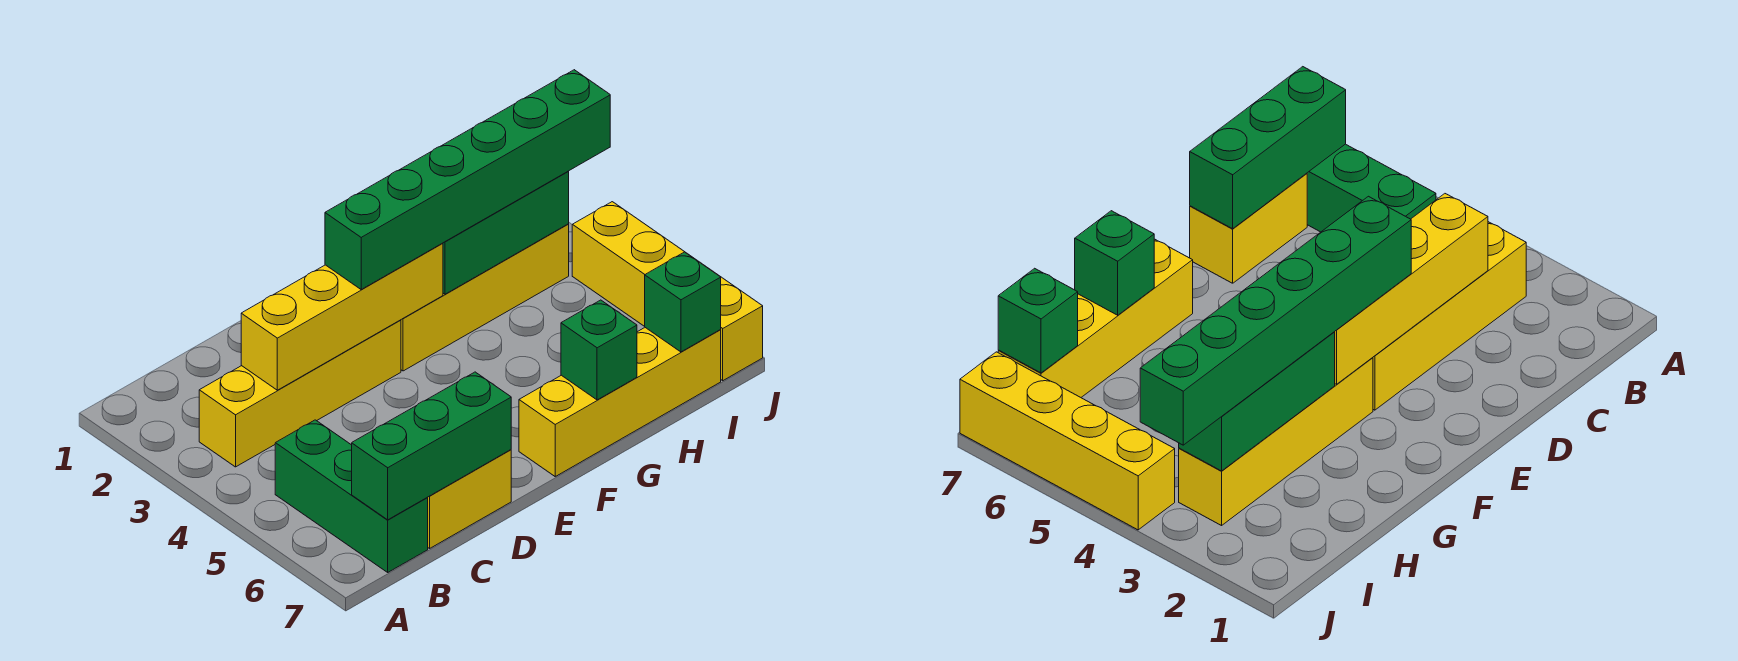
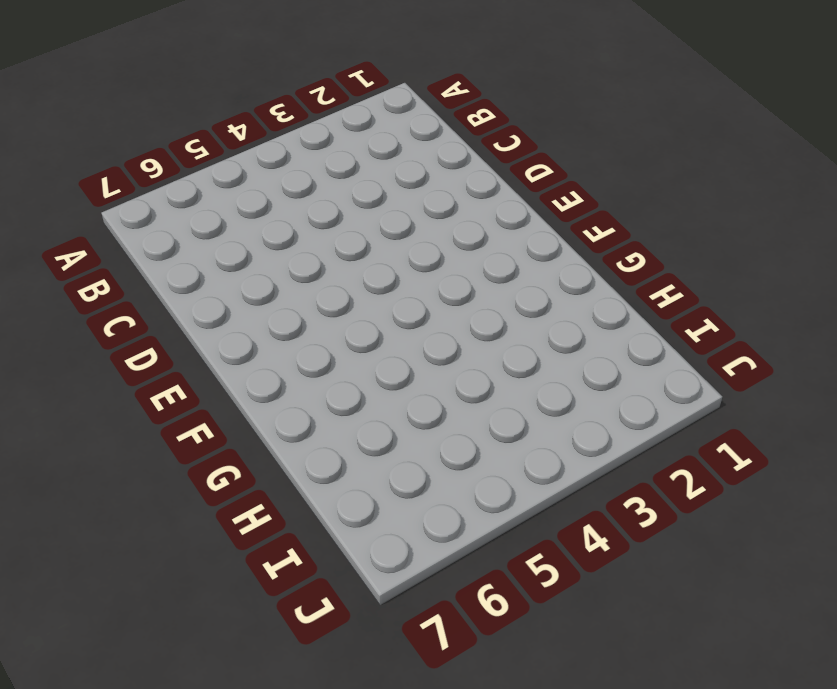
none -> yellow 1x4 brick [199,320,401,467]
none -> green 1x3 brick [275,420,428,572]
none -> yellow 1x2 brick [427,450,511,548]

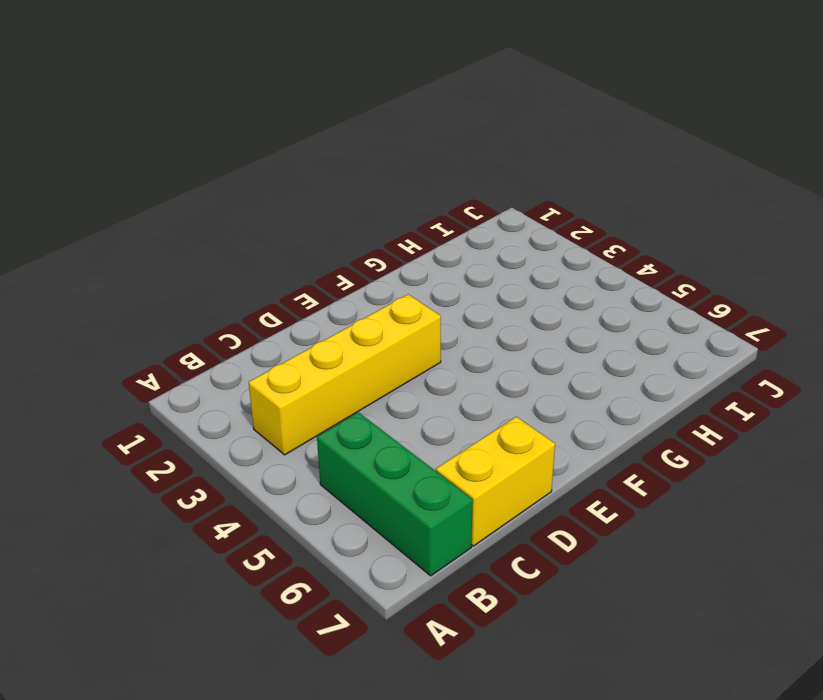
none -> yellow 1x4 brick [401,224,569,371]
none -> yellow 1x4 brick [519,328,721,476]
none -> yellow 1x4 brick [572,202,763,381]

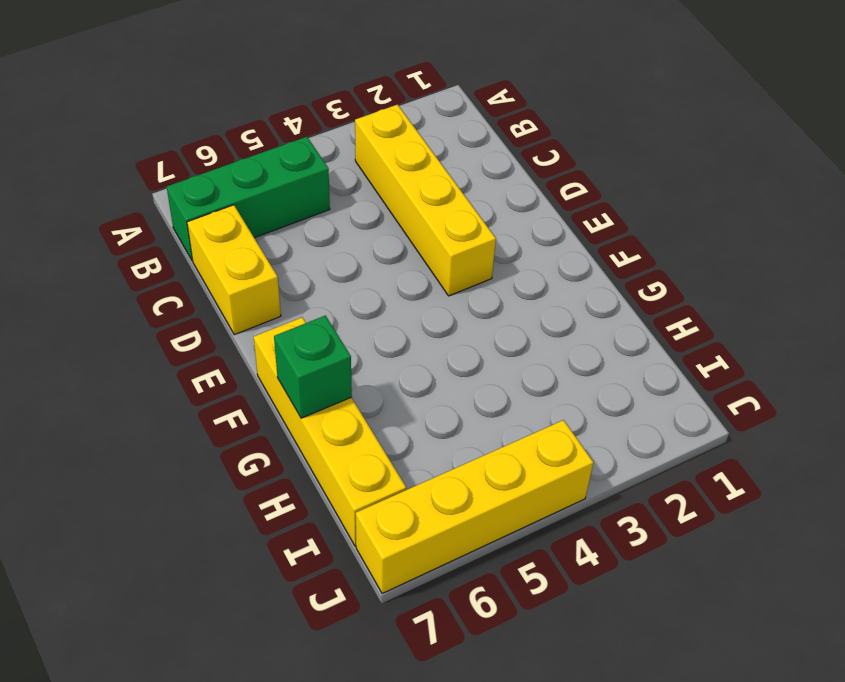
none -> yellow 1x4 brick [401,224,569,371]
none -> green 1x3 brick [352,372,511,520]
none -> yellow 1x4 brick [241,243,443,390]

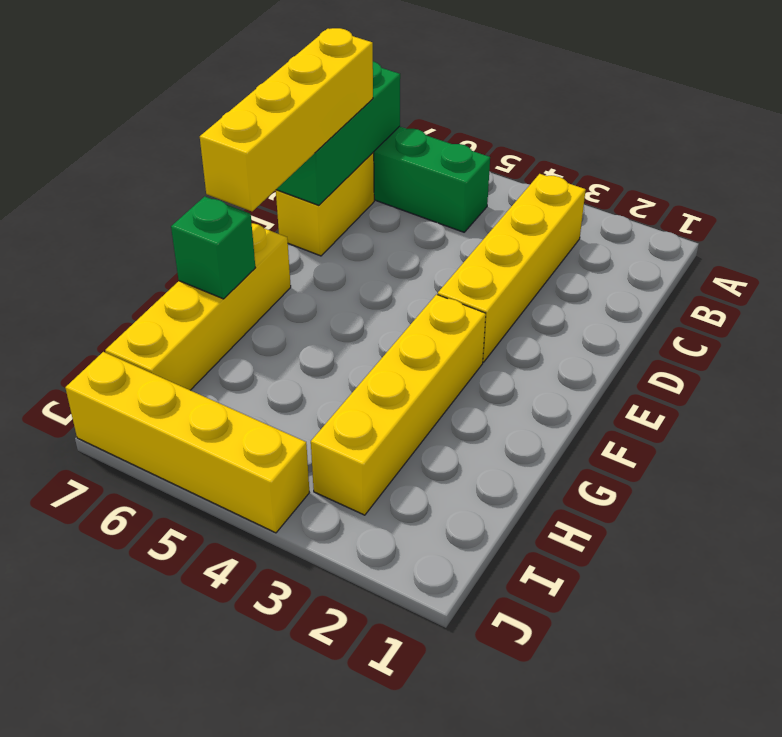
yellow 1x4 brick [200,28,373,211] -> yellow 1x4 brick moved to [241,243,443,390]
none -> green 1x3 brick [443,172,569,294]
none -> green 1x1 brick [645,252,721,352]
none -> green 1x6 brick [325,70,610,289]

